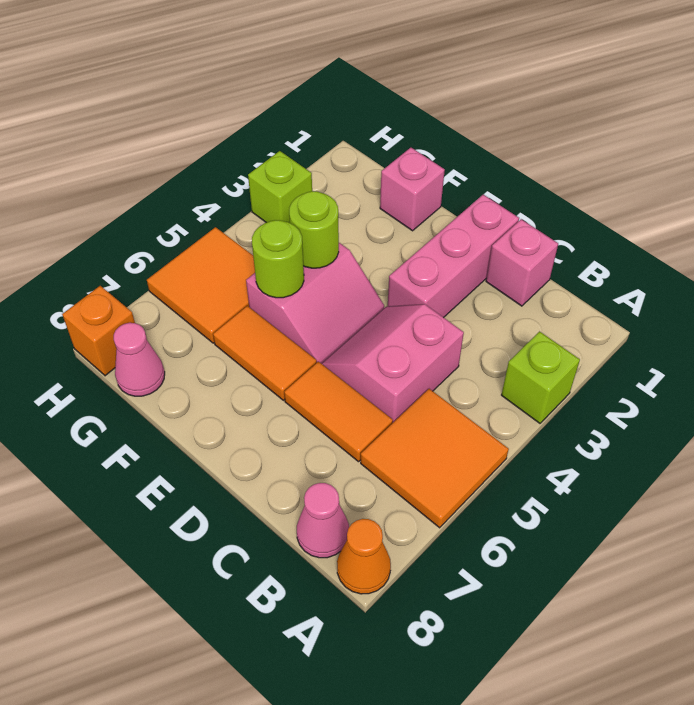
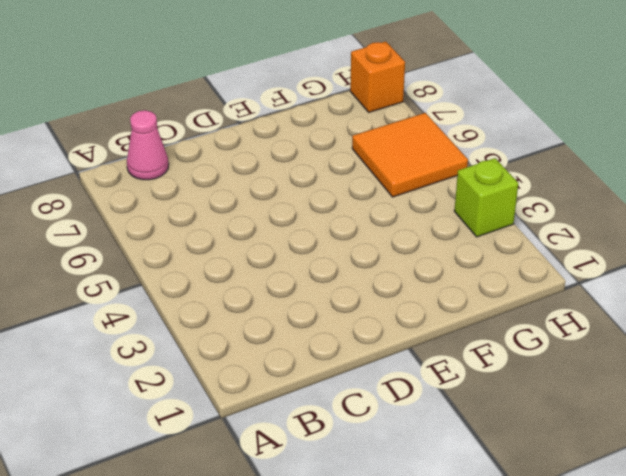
none -> lime 1x1 brick [502,331,580,423]
none -> orange 2x2 tile [361,389,509,528]
none -> orange 1x1 cone [337,519,391,594]

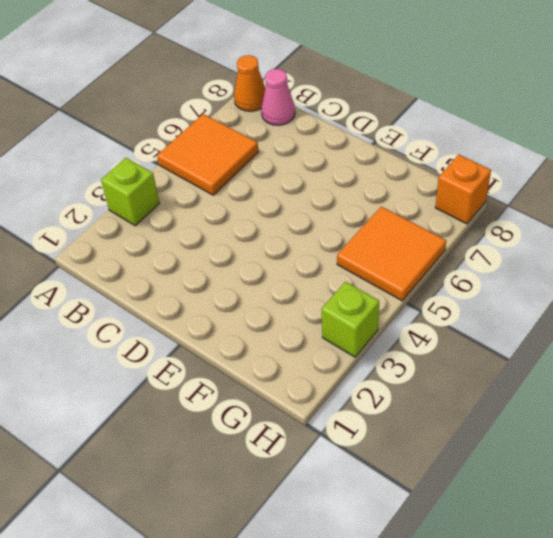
none -> pink 1x1 brick [486,219,558,306]
none -> pink 2x2 slope [322,304,464,422]
none -> orange 1x2 tile [284,362,393,462]

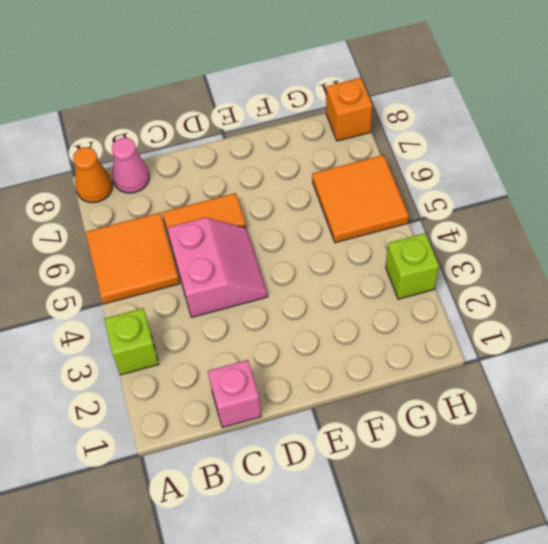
none -> pink 1x3 brick [388,195,519,318]
none -> pink 2x2 slope [246,243,384,364]
none -> orange 1x2 tile [213,306,317,400]

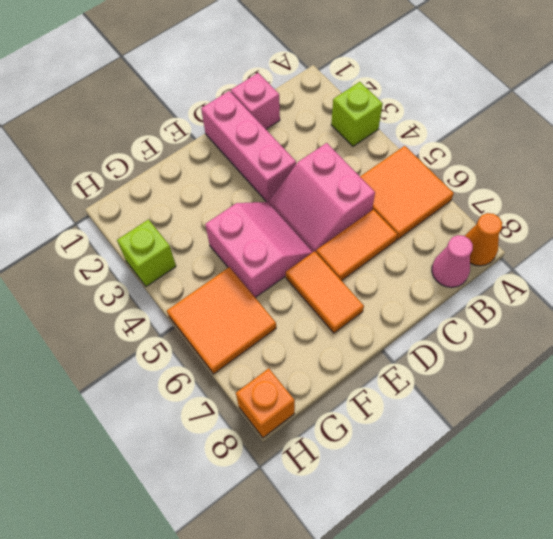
orange 1x2 tile [286,251,364,333] -> orange 1x2 tile turned to [213,306,317,400]
none -> pink 1x1 brick [380,148,445,231]
none -> pink 1x1 cone [114,323,165,396]
none -> lime 1x1 round brick [289,191,339,268]

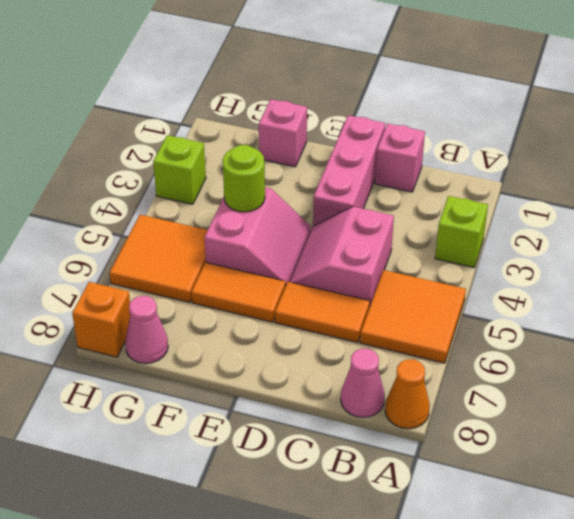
none -> lime 1x1 round brick [252,220,304,298]

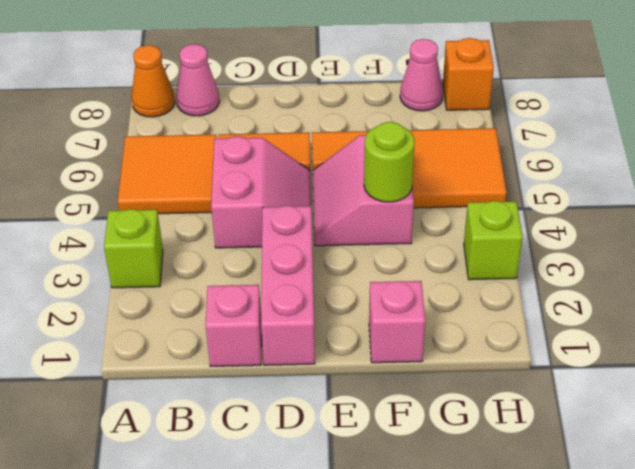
none -> lime 1x1 round brick [252,220,304,298]

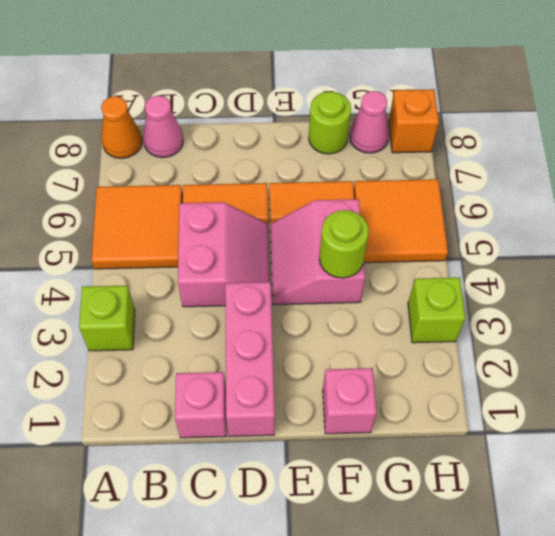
lime 1x1 round brick [309,92,351,154] -> lime 1x1 round brick moved to [252,220,304,298]

